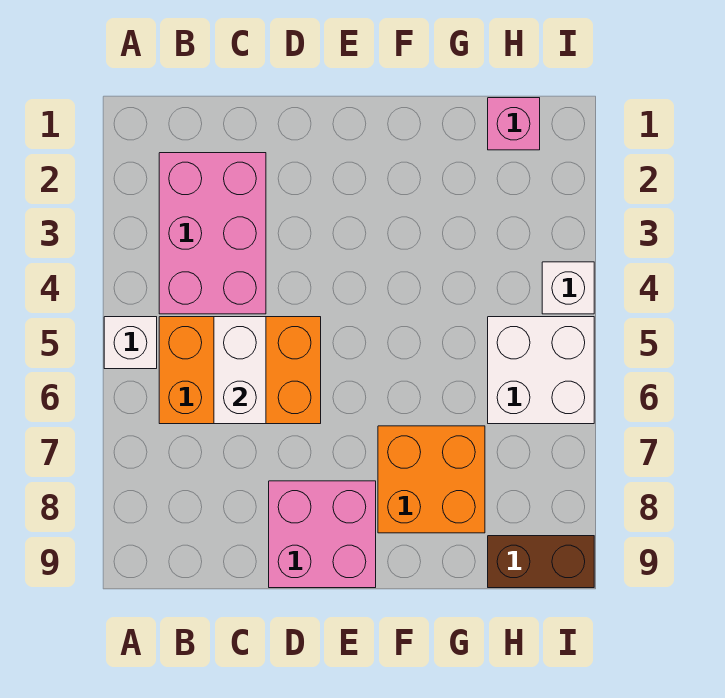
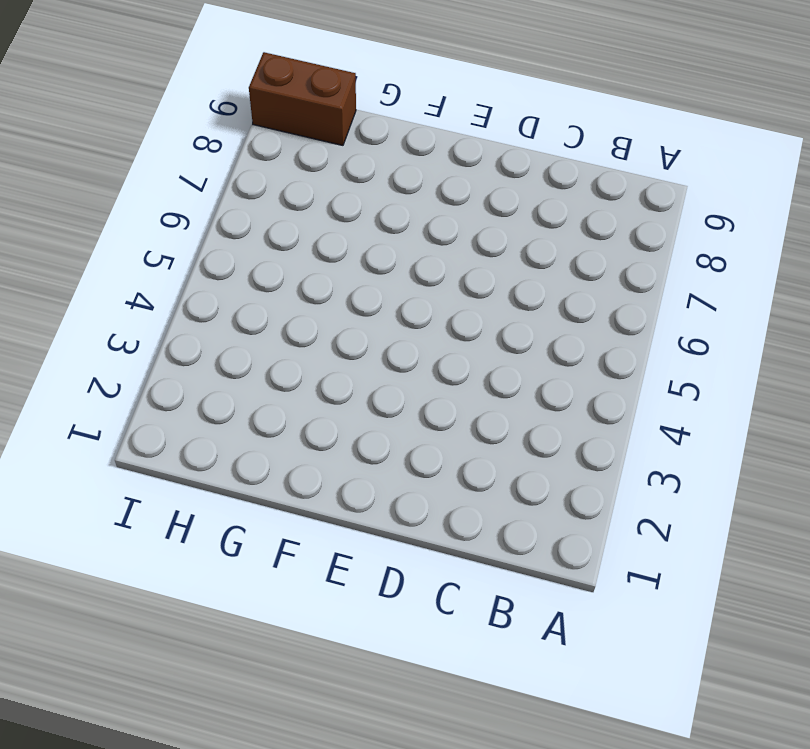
none -> white 1x1 brick [104,317,157,369]
none -> pink 2x3 brick [159,153,266,314]

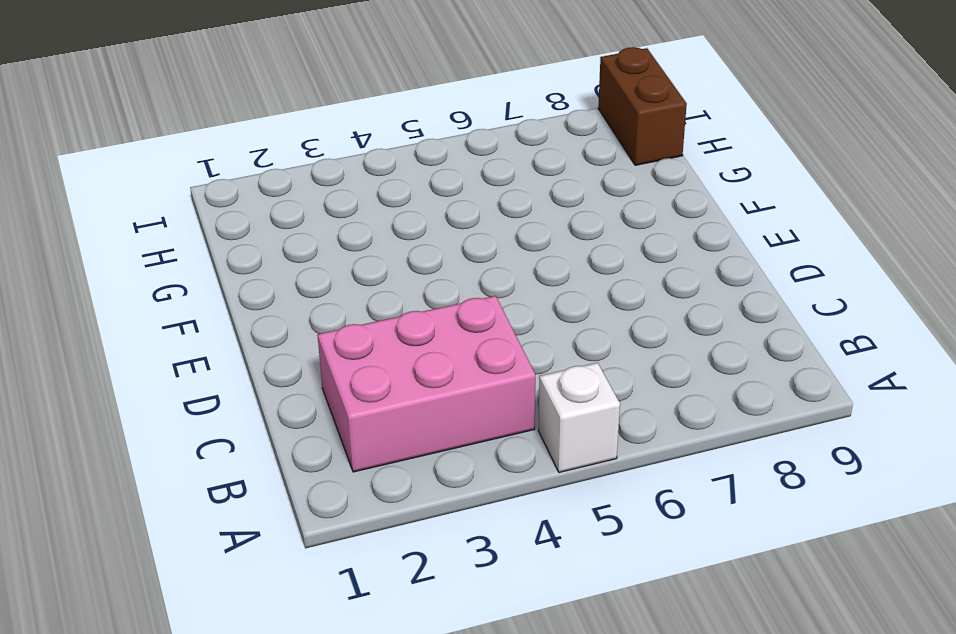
none -> orange 2x3 brick [159,317,321,424]
none -> pink 2x2 brick [269,481,376,588]

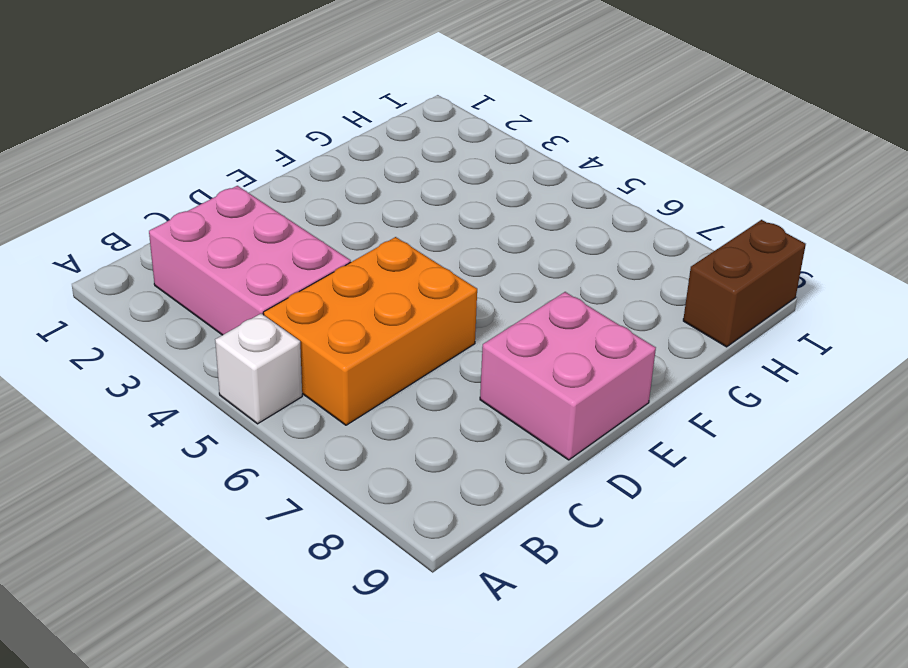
none -> orange 2x2 brick [378,426,485,533]
none -> pink 1x1 brick [488,98,540,150]

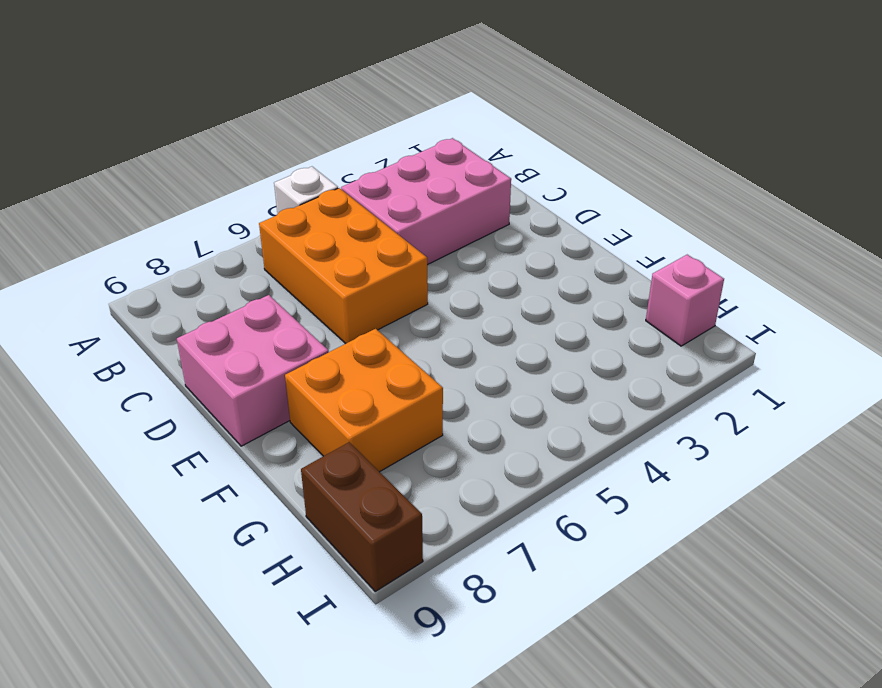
none -> white 2x2 brick [488,317,594,424]
none -> white 1x1 brick [542,262,594,314]

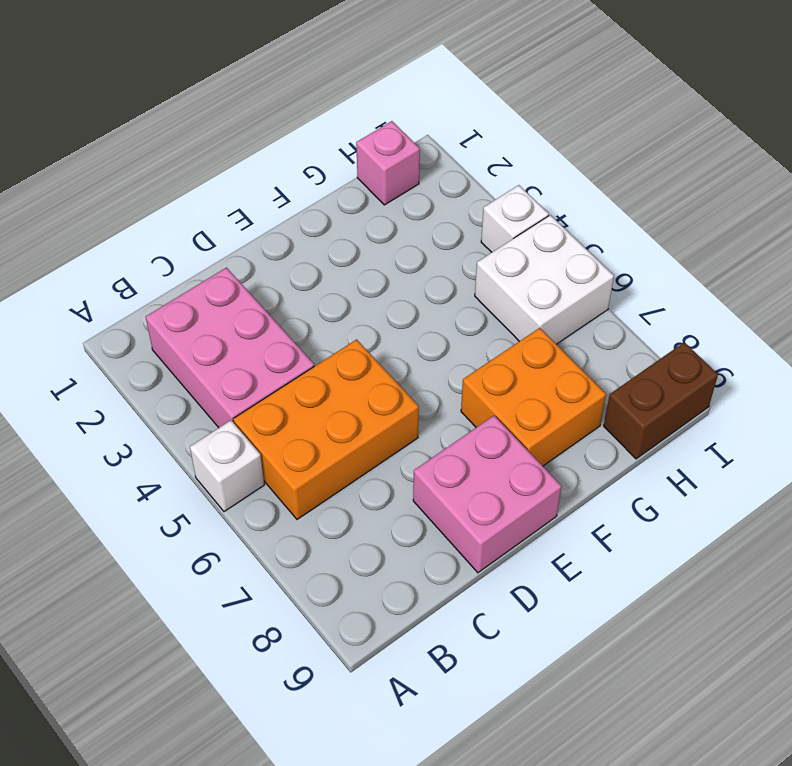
none -> white 1x2 brick [214,317,266,424]

